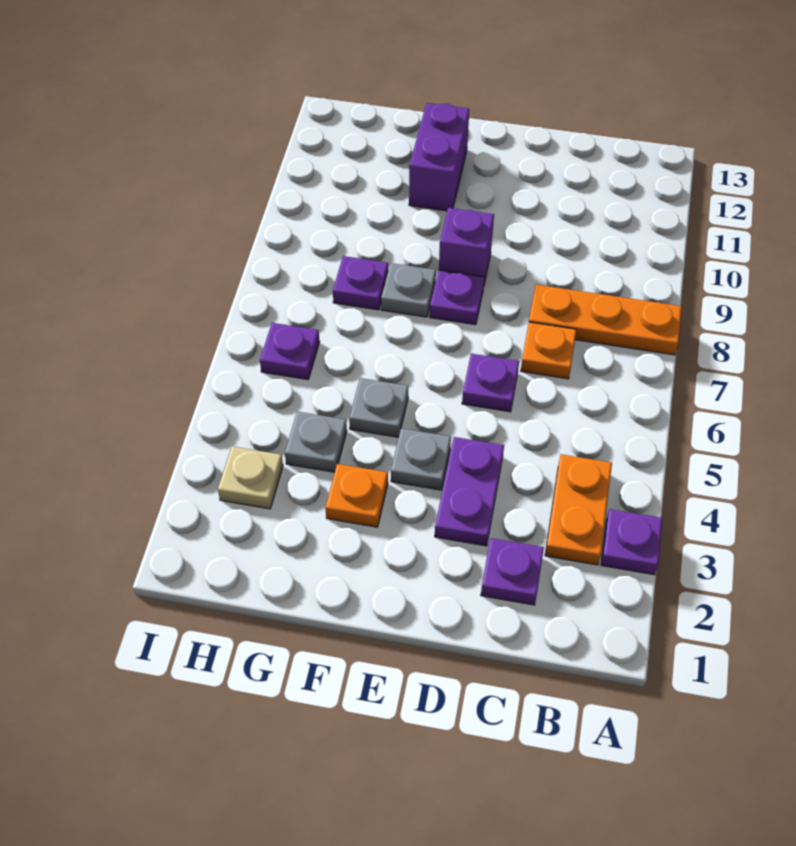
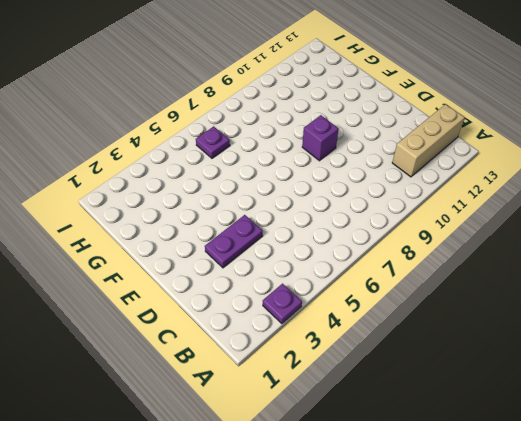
tan 1x3 brick [392,104,465,177] -> none
none -> orange 1x3 plate [529,285,682,355]
none -> orange 1x2 plate [545,454,612,565]
none -> purple 1x1 plate [481,538,544,605]

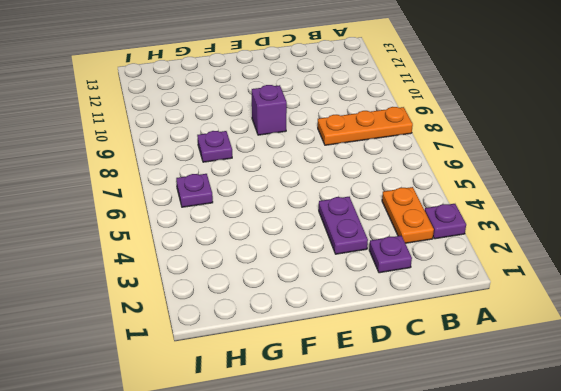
none -> orange 1x1 plate [521,322,576,379]
none -> purple 1x1 plate [462,354,519,412]
none -> grey 1x1 plate [391,428,451,490]

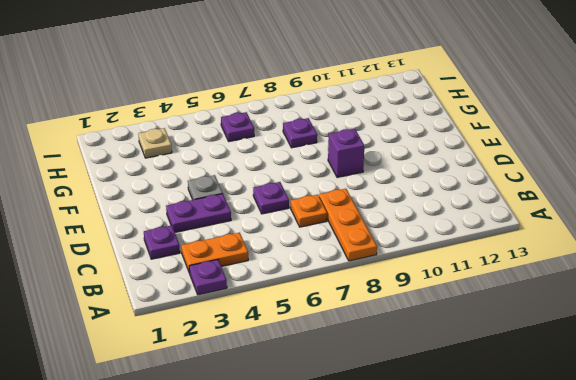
none -> purple 1x1 plate [430,270,484,325]
none -> orange 1x1 plate [325,464,388,527]
none -> grey 1x1 plate [349,378,408,437]

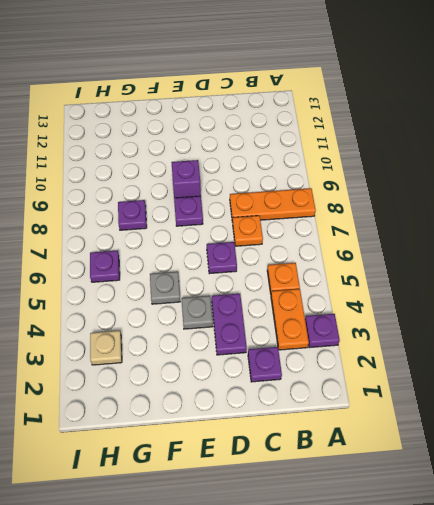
orange 1x1 plate [267,263,300,293] -> orange 1x1 plate moved to [325,464,388,527]
none -> grey 1x1 plate [381,263,436,317]
none -> purple 1x2 brick [409,103,469,211]
none -> grey 1x1 plate [285,412,347,472]

